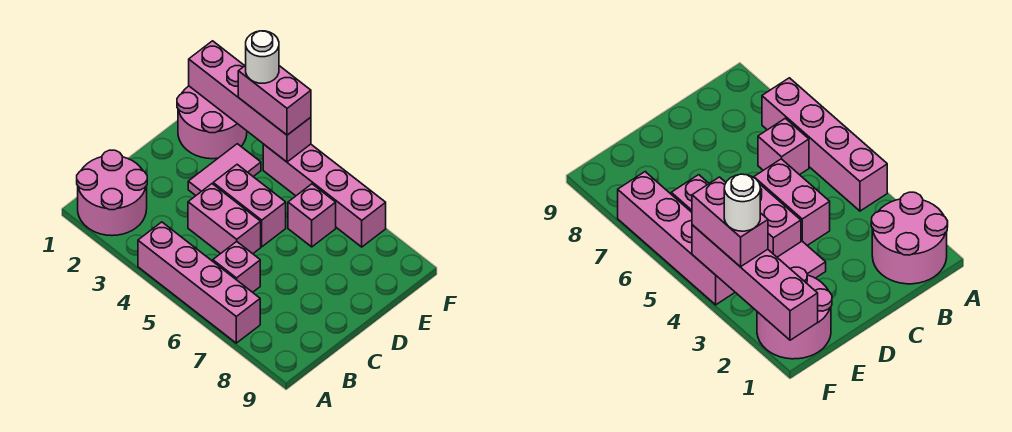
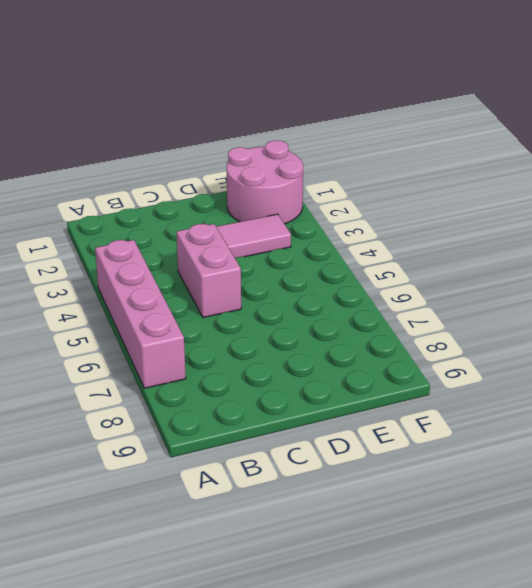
none -> pink 2x2 round brick [77,150,147,236]
none -> pink 1x1 brick [213,242,260,292]
none -> pink 1x2 brick [213,165,286,247]

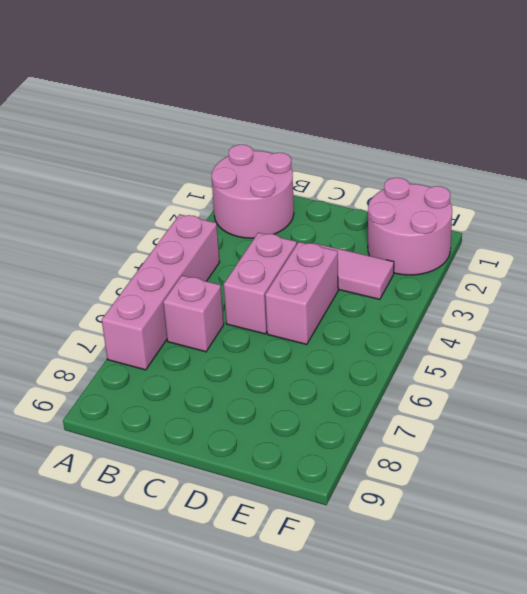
none -> pink 1x1 brick [288,184,336,247]
none -> pink 1x4 brick [263,144,386,247]
none -> pink 1x4 brick [189,41,311,162]

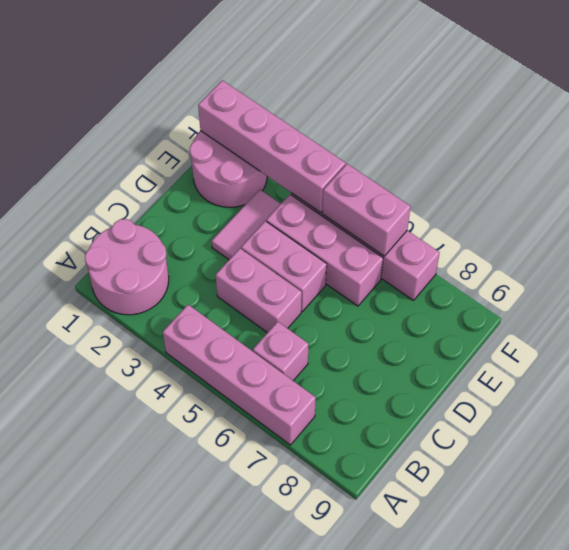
pink 1x3 brick [266,194,383,306] -> pink 1x1 brick [288,184,336,247]
pink 1x2 brick [322,164,411,256] -> pink 1x2 brick moved to [238,65,311,135]
none -> white 1x1 round brick [246,31,279,83]

